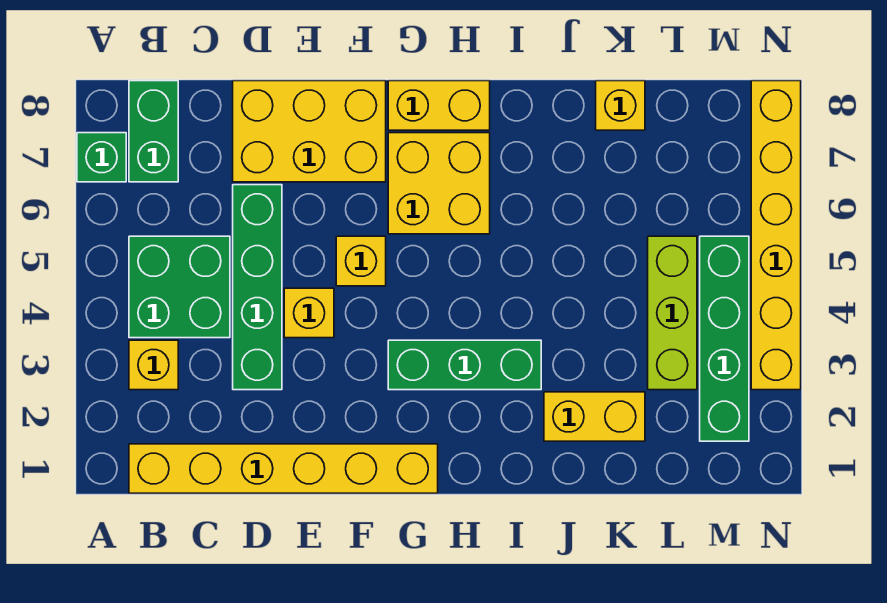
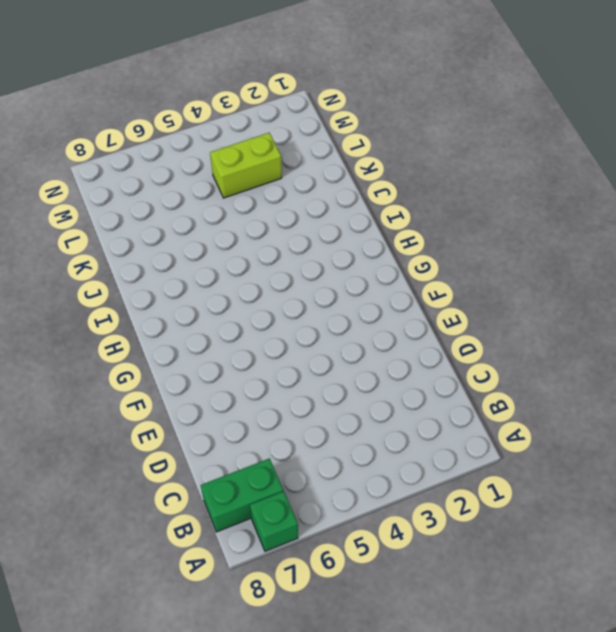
lime 1x2 brick [210,133,282,198] -> lime 1x3 brick [648,236,697,390]
none -> yellow 1x6 brick [129,444,438,493]
none -> yellow 1x1 brick [129,340,178,390]
none -> green 2x2 brick [129,236,230,338]

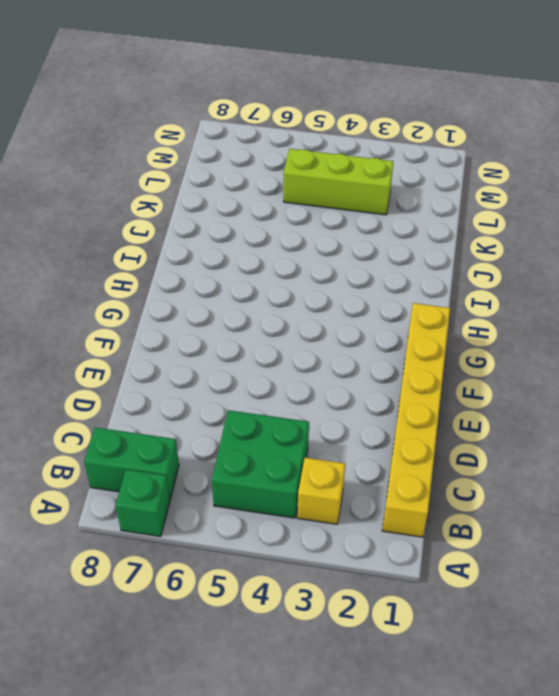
none -> green 1x4 brick [233,185,282,390]
none -> yellow 2x3 brick [233,81,386,182]
none -> yellow 1x1 brick [284,288,334,338]

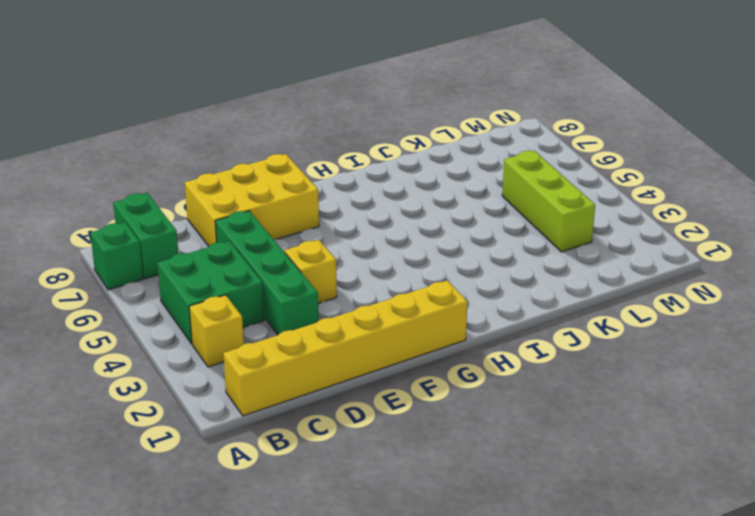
none -> yellow 1x1 brick [336,236,386,286]
none -> green 1x3 brick [388,340,541,390]
none -> yellow 2x2 brick [388,133,490,234]

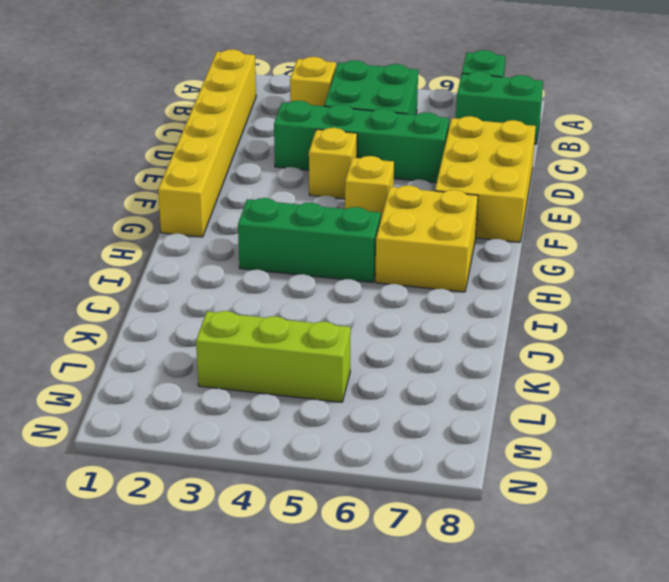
green 1x3 brick [238,198,381,282] -> green 1x3 brick turned to [388,340,541,390]
none -> yellow 1x2 brick [388,81,490,130]
none -> yellow 1x2 brick [544,392,645,441]
none -> yellow 1x1 brick [596,81,645,130]

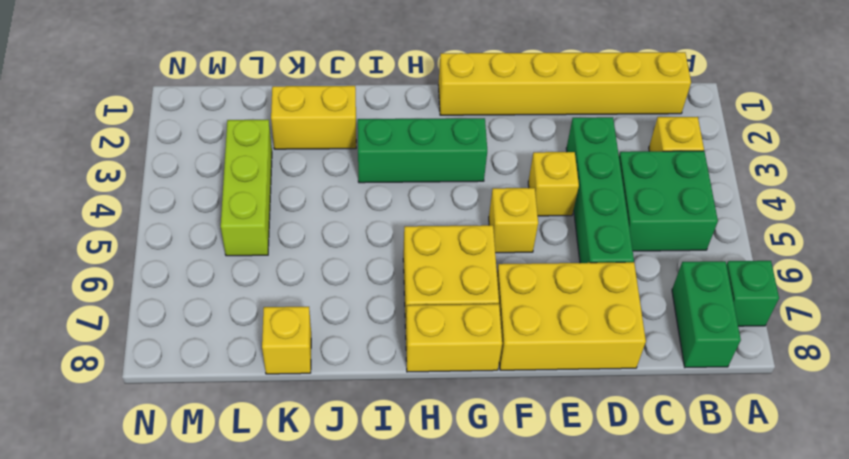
none -> green 1x4 brick [700,236,749,441]
none -> yellow 1x6 brick [751,81,801,390]

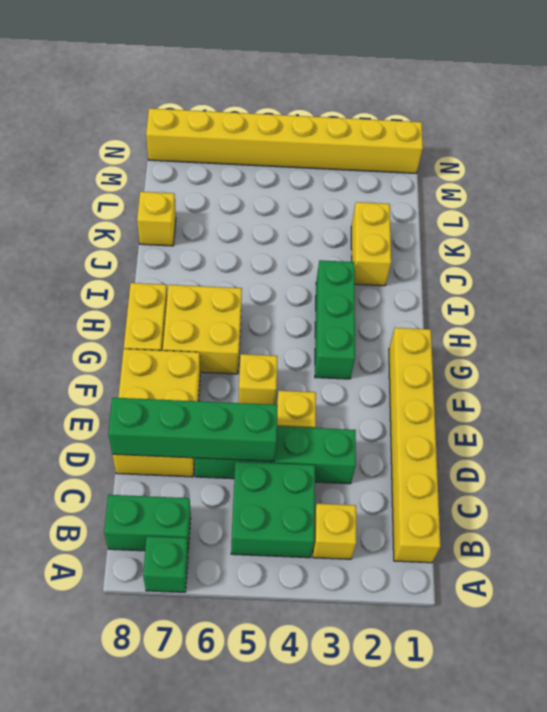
green 1x4 brick [108,398,278,461] -> green 1x4 brick moved to [700,236,749,441]
yellow 1x8 brick [146,108,423,173] -> yellow 1x6 brick [751,81,801,390]
none -> lime 1x3 brick [648,236,697,390]

